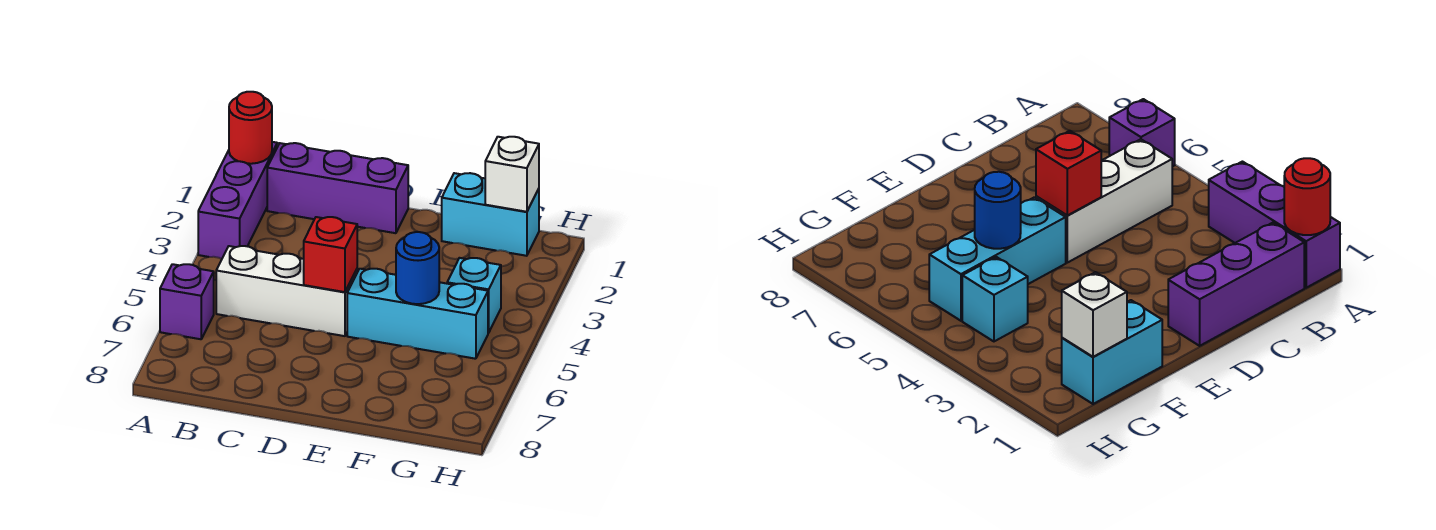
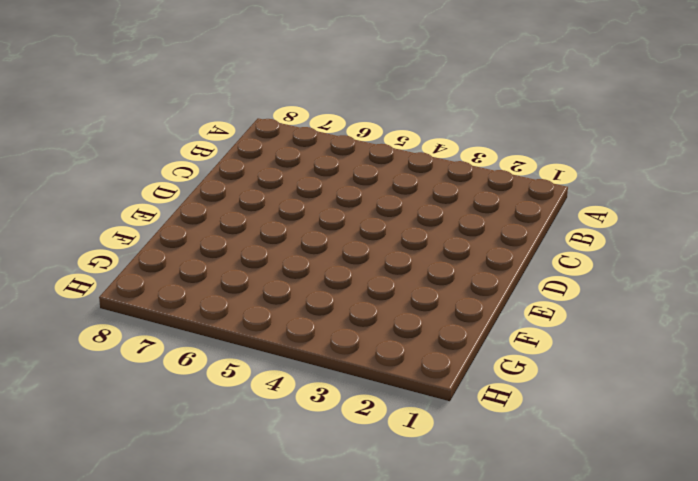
none -> purple 1x3 brick [198,142,277,259]
none -> purple 1x1 brick [160,264,214,339]

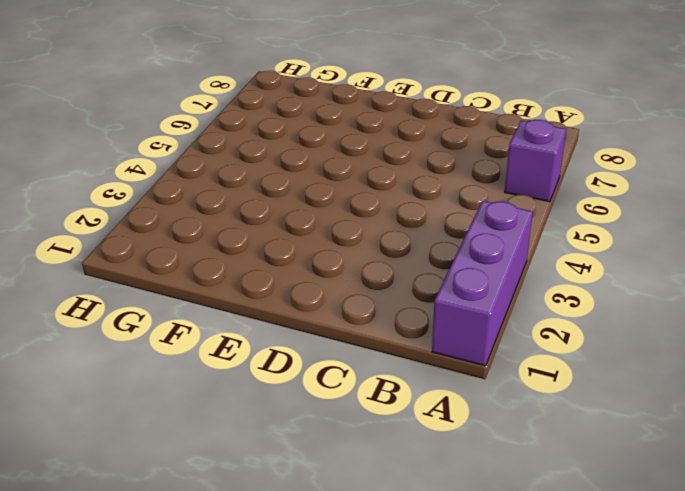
none -> purple 1x3 brick [267,143,408,233]
none -> white 1x3 brick [216,246,357,336]

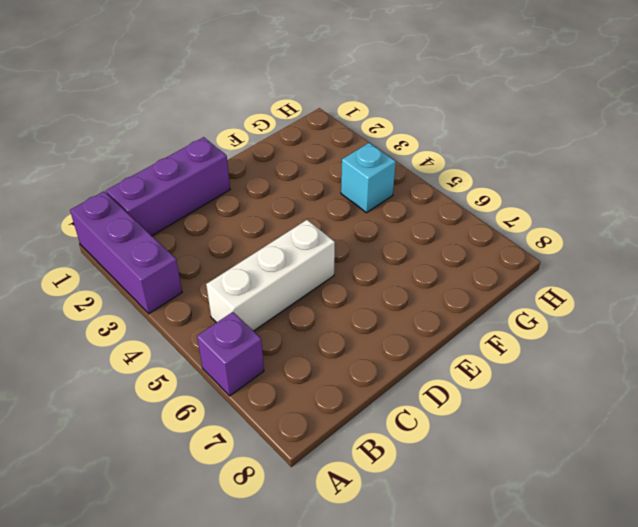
none -> cyan 1x3 brick [347,269,488,359]
none -> cyan 1x2 brick [442,173,539,256]

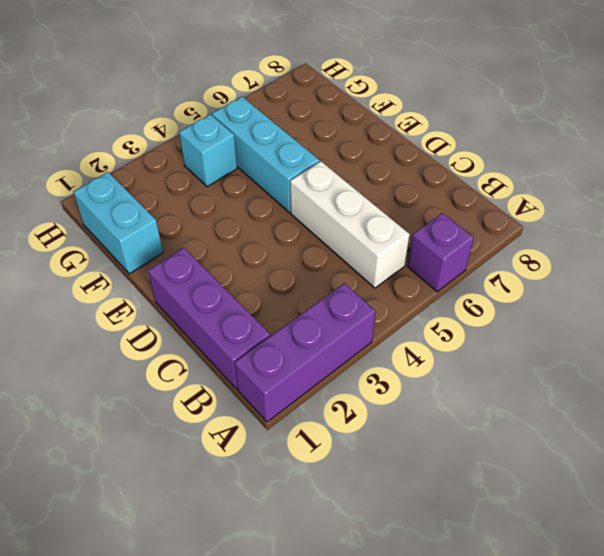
none -> red 1x1 round brick [229,92,272,164]
none -> red 1x1 brick [304,217,357,292]

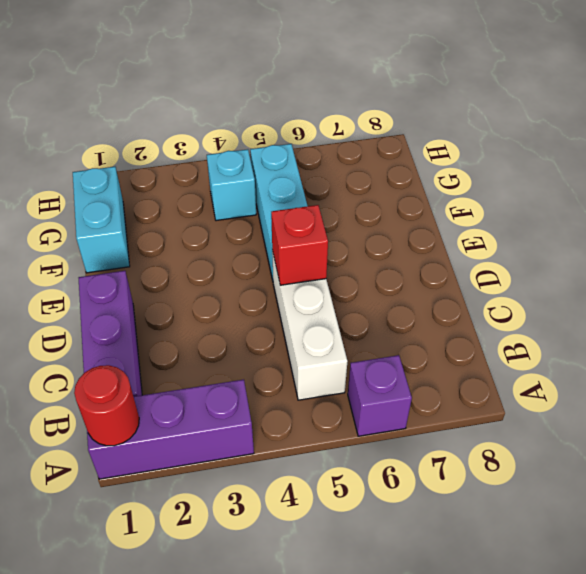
none -> blue 1x1 round brick [396,232,439,304]
none -> white 1x1 brick [485,137,539,212]

